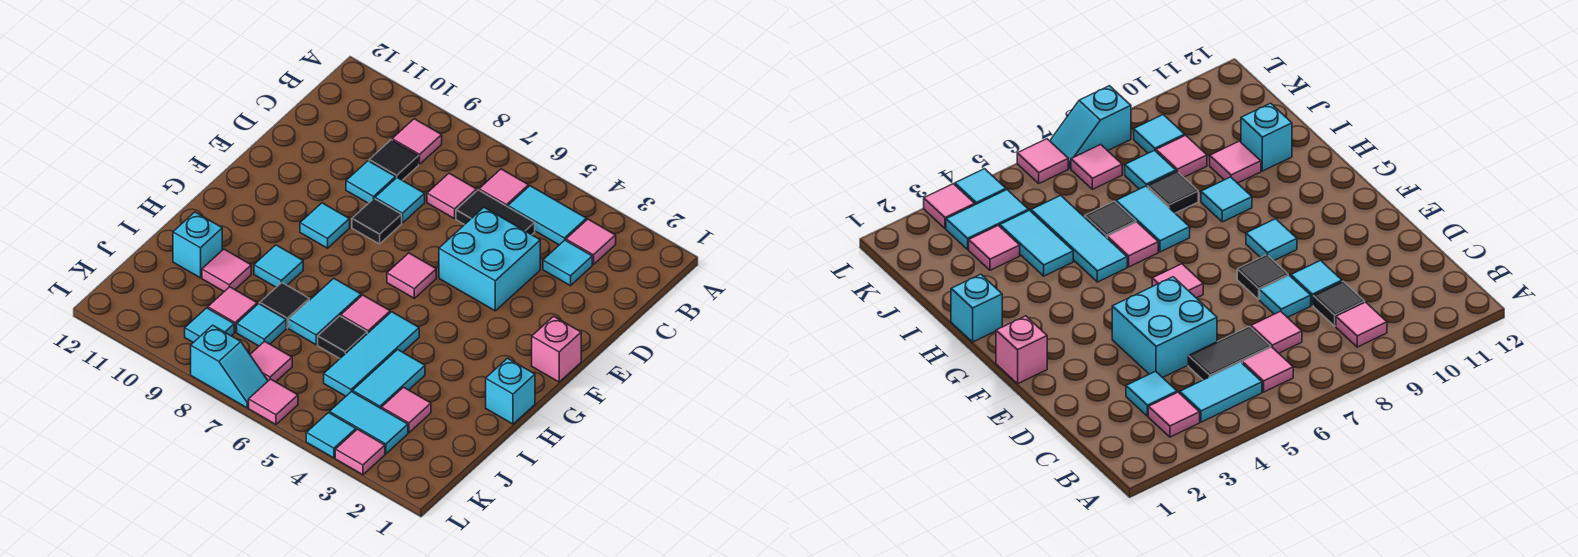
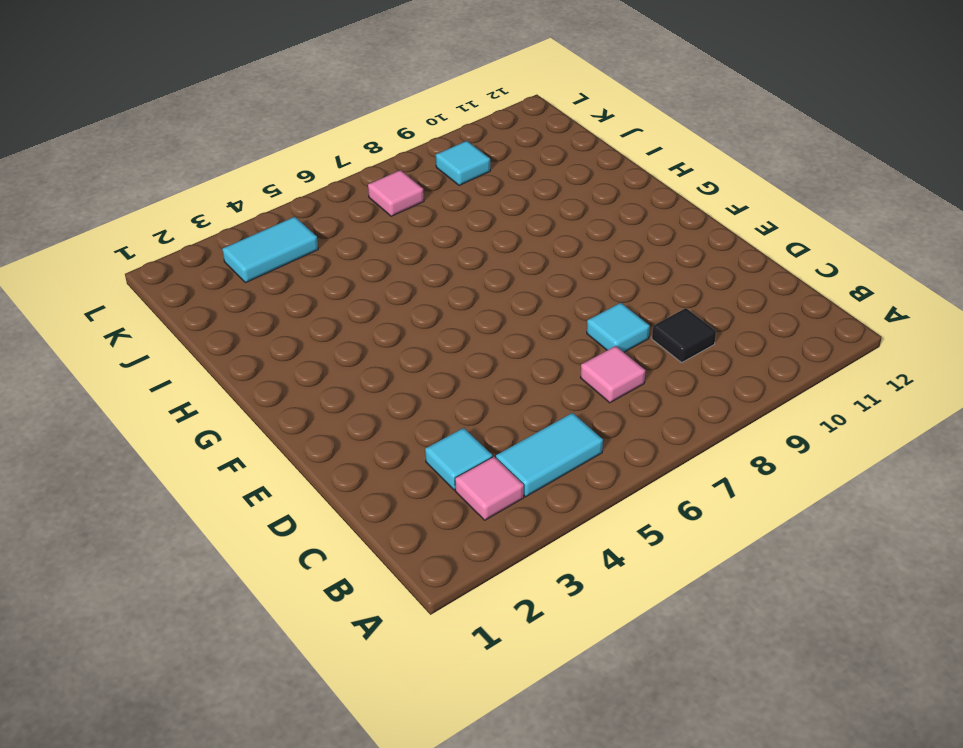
none -> pink 1x1 tile [479,169,529,207]
none -> pink 1x1 tile [392,119,442,164]
none -> black 1x2 tile [456,190,535,235]
none -> cyan 2x2 brick [439,208,540,311]

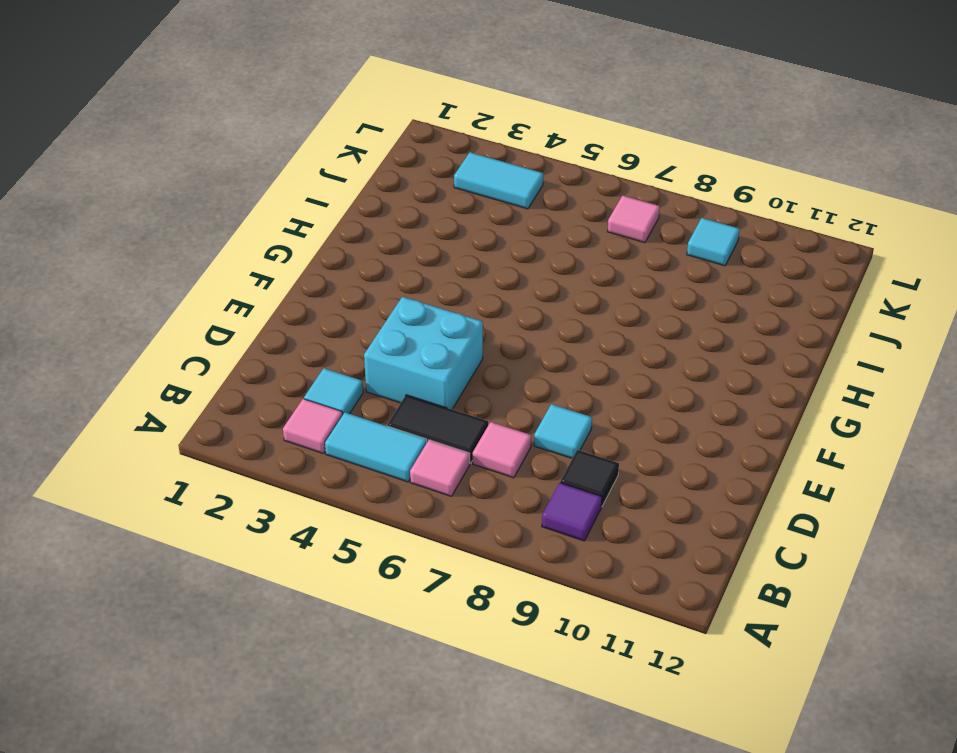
purple 1x1 tile [542,483,602,541] -> pink 1x1 tile [392,119,442,164]
none -> cyan 1x1 tile [346,161,396,203]
none -> black 1x1 tile [352,199,402,244]
none -> pink 1x1 brick [532,316,581,382]
none -> pink 1x1 tile [387,253,436,298]

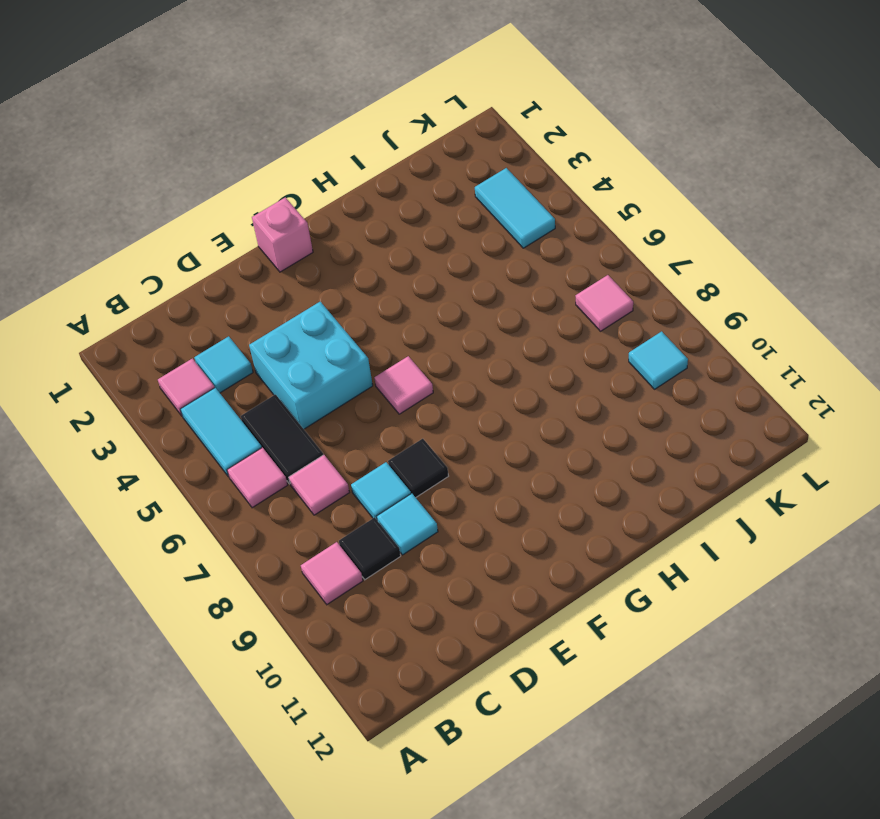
none -> cyan 1x1 tile [300,203,350,248]
none -> cyan 1x1 brick [486,358,535,424]
none -> cyan 1x3 tile [324,312,419,396]
none -> pink 1x1 tile [341,295,390,334]

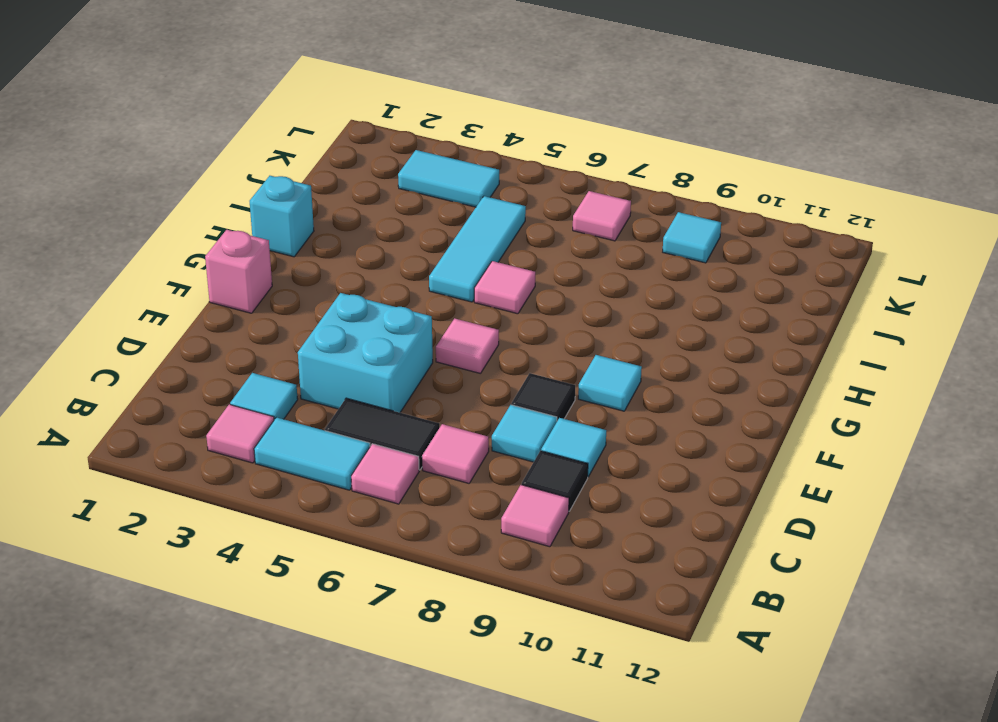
none -> cyan 1x2 tile [289,278,361,345]
none -> cyan 1x1 tile [254,245,303,287]
none -> cyan 1x2 tile [353,350,425,409]
none -> black 1x1 tile [318,316,367,358]

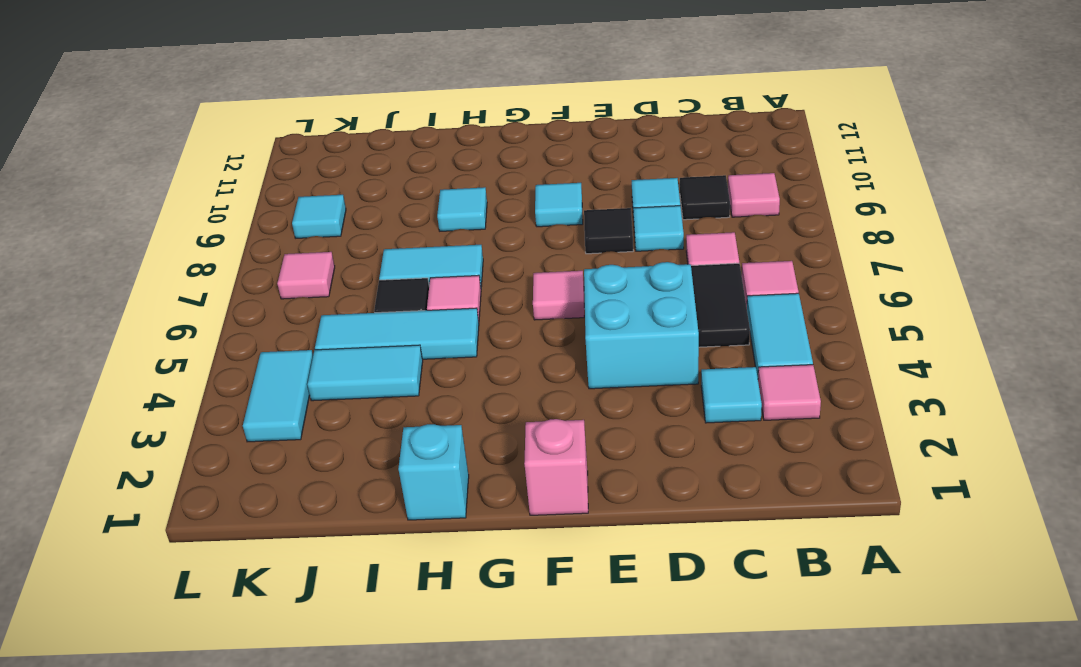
none -> black 1x1 tile [260,283,309,328]
none -> pink 1x1 tile [202,249,251,292]
none -> cyan 1x1 brick [173,212,222,278]
none -> pink 1x1 tile [382,387,431,433]

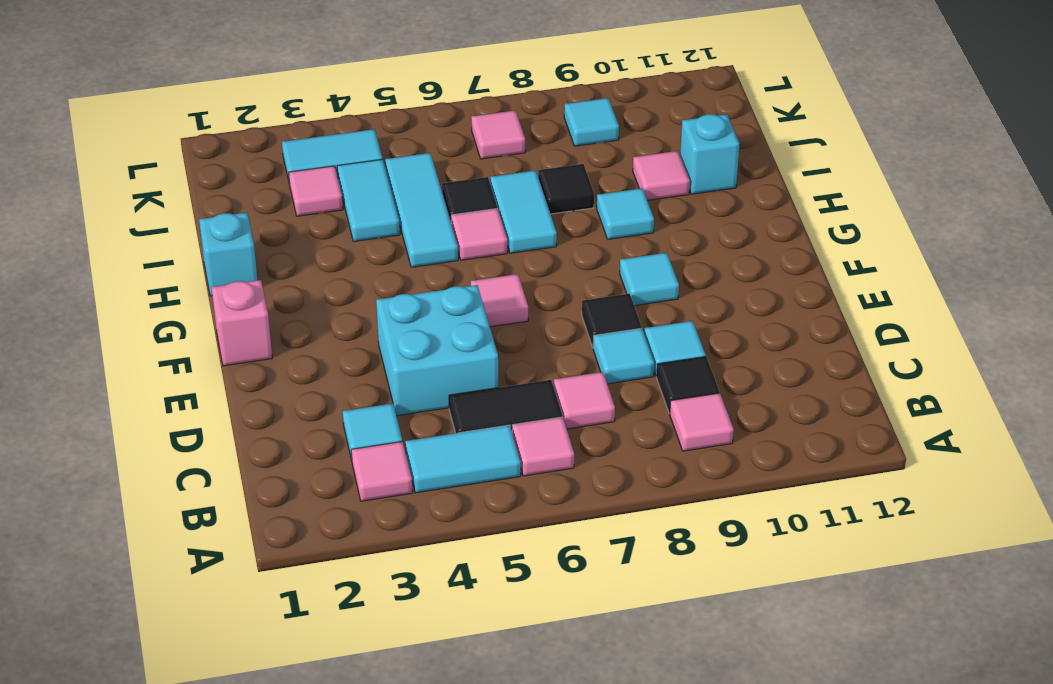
none -> cyan 1x1 tile [237,304,286,346]
none -> pink 1x1 tile [208,287,257,332]
none -> pink 1x1 tile [335,429,385,475]
none -> cyan 1x1 tile [306,413,356,458]

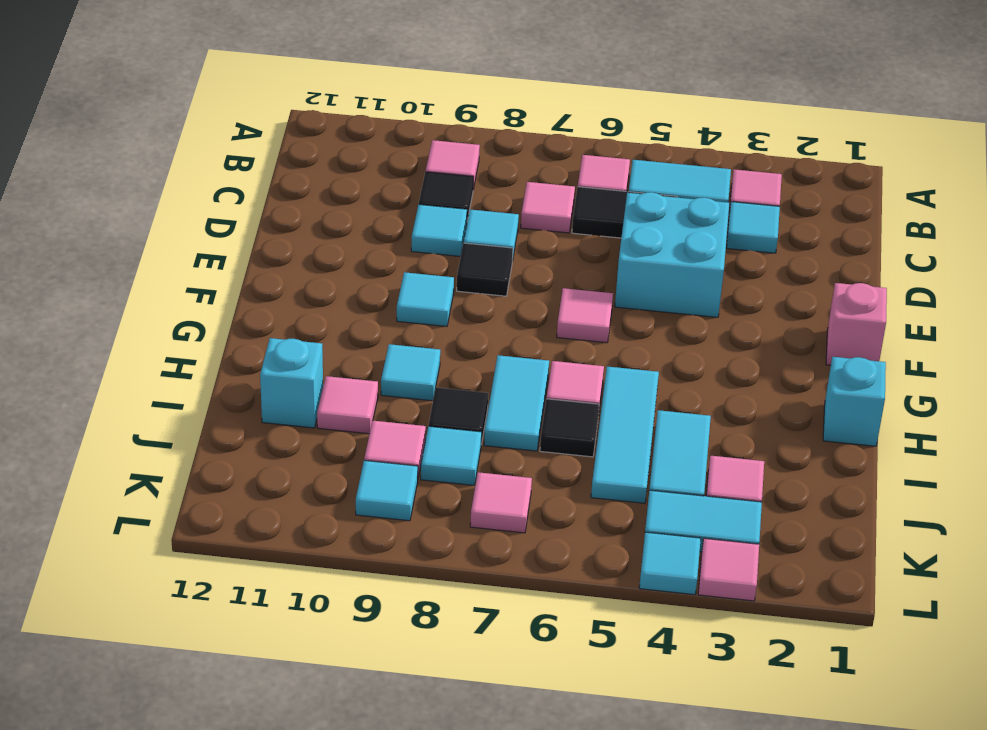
none -> pink 1x1 tile [249,379,298,424]
none -> cyan 1x2 slope [191,325,268,408]

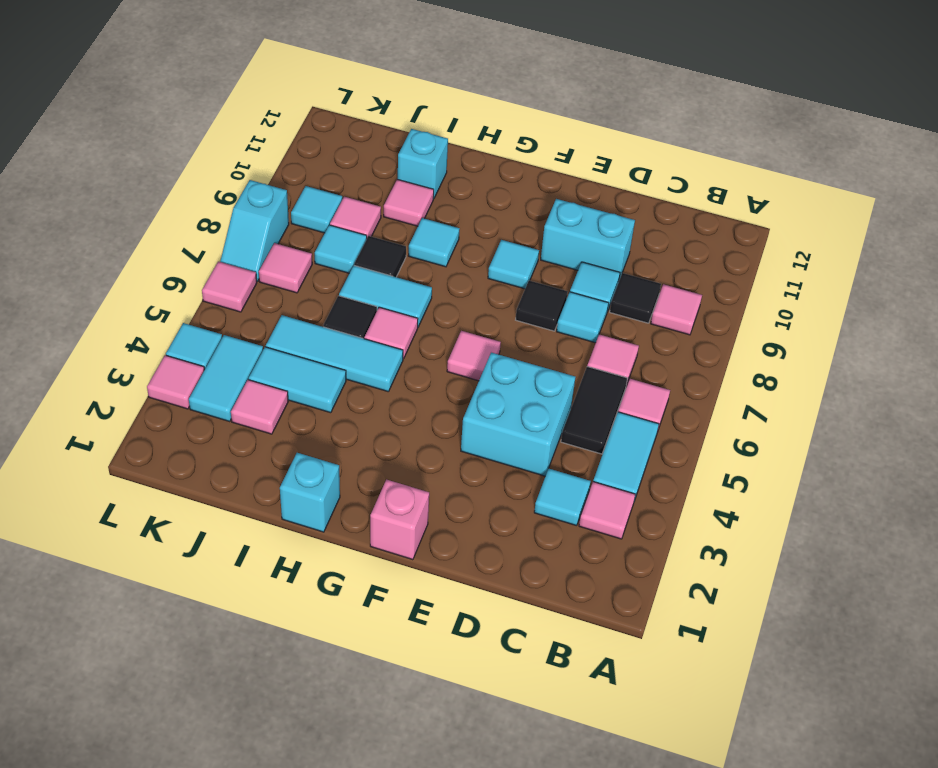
cyan 1x2 brick [541,199,635,280] -> none

